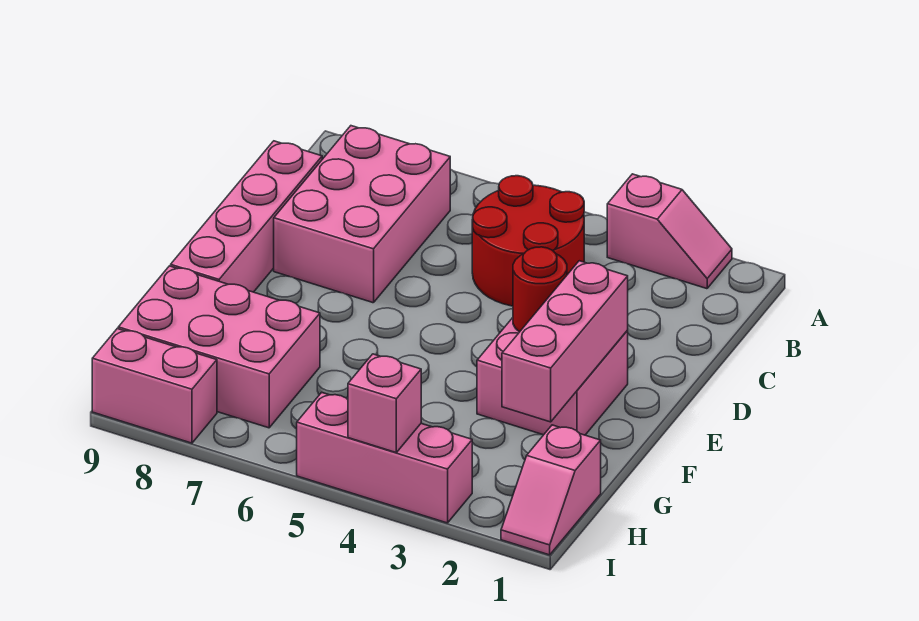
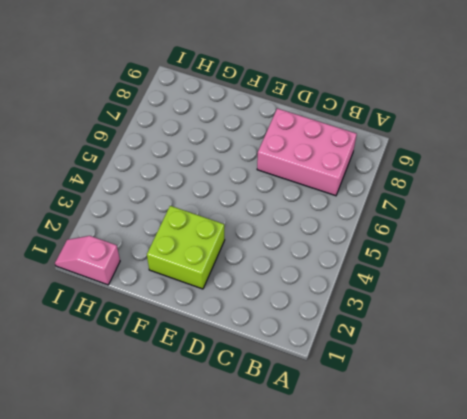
lime 2x2 brick [147,206,225,289] -> pink 2x2 brick [477,318,628,435]
none -> pink 1x2 slope [607,174,732,289]
none -> red 2x2 round brick [472,176,584,306]
none -> pink 1x4 brick [171,141,322,292]

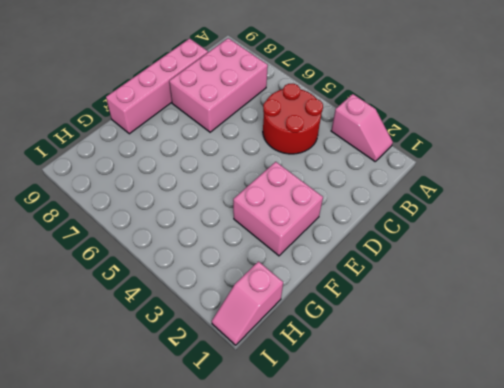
none -> pink 2x3 brick [118,266,320,428]
none -> pink 1x3 brick [297,392,472,523]
none -> pink 1x2 brick [92,329,217,443]

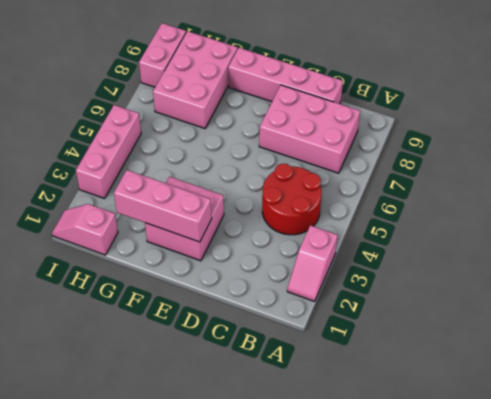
none -> red 1x1 round brick [513,247,567,332]
none -> pink 1x1 brick [348,354,421,452]

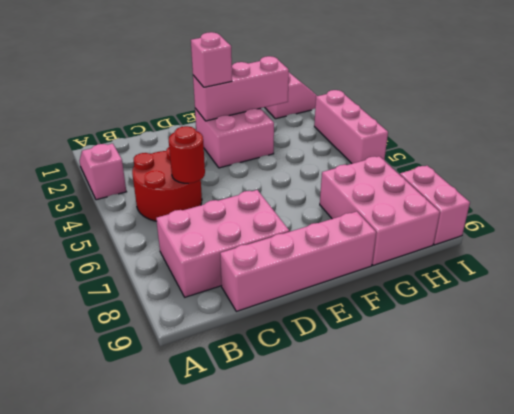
red 1x1 round brick [169,126,205,183] -> red 1x1 round brick moved to [513,247,567,332]
pink 1x1 brick [191,32,232,87] -> pink 1x1 brick moved to [348,354,421,452]

